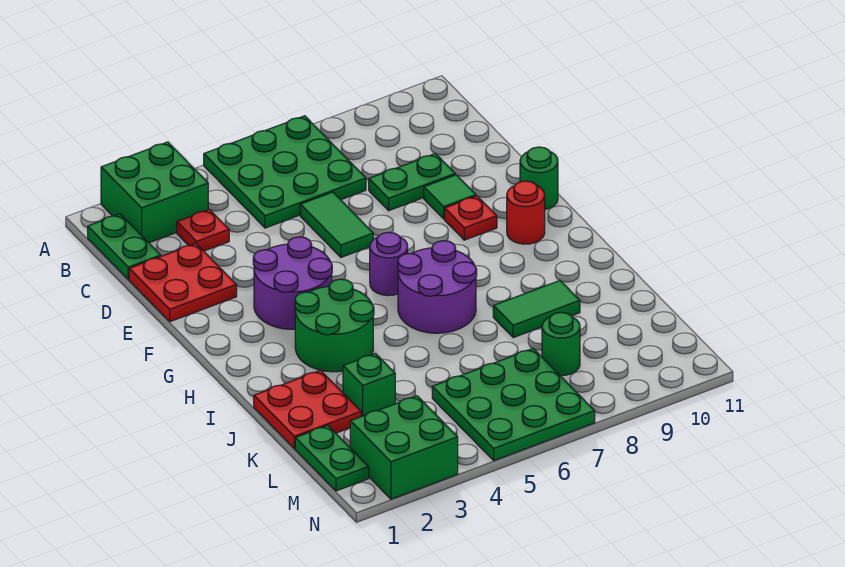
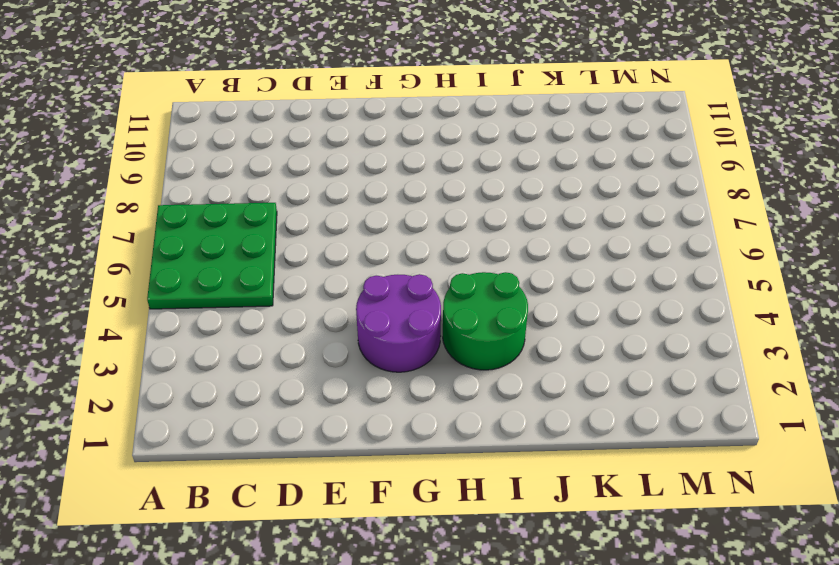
none -> green 2x2 brick [101,142,208,243]
none -> green 1x2 plate [88,214,161,279]
none -> red 1x1 plate [177,209,229,251]

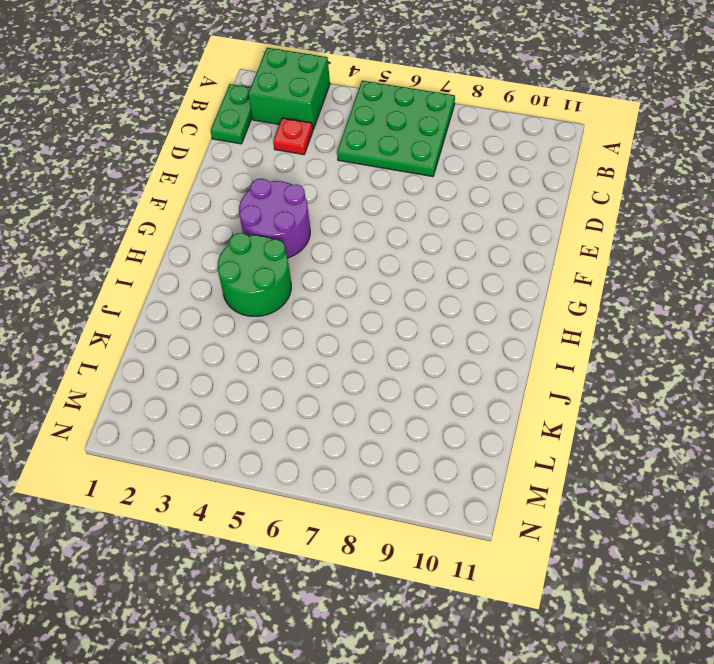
none -> red 2x2 plate [129,244,237,322]
none -> green 1x2 tile [300,192,373,257]
none -> green 1x2 plate [369,153,455,211]

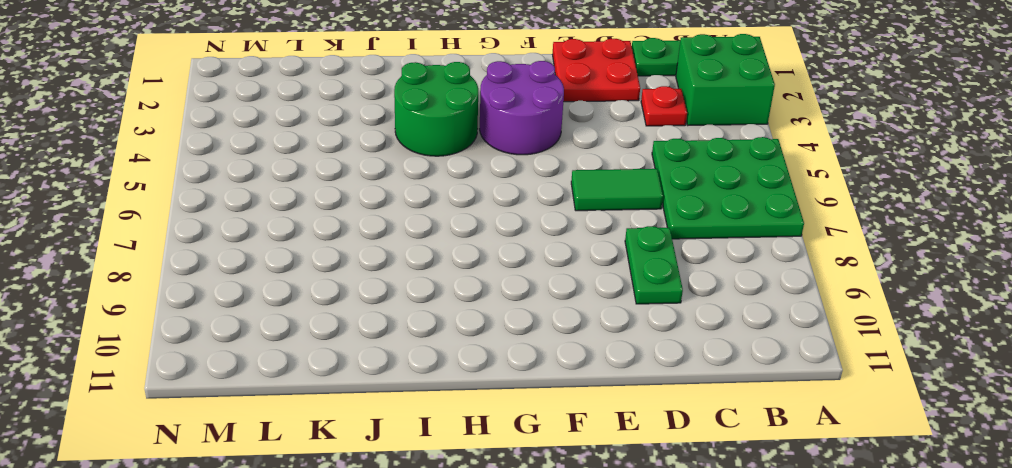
none -> green 1x1 tile [424,175,476,219]
none -> red 1x1 plate [445,196,497,240]
none -> green 1x1 round brick [520,147,558,209]

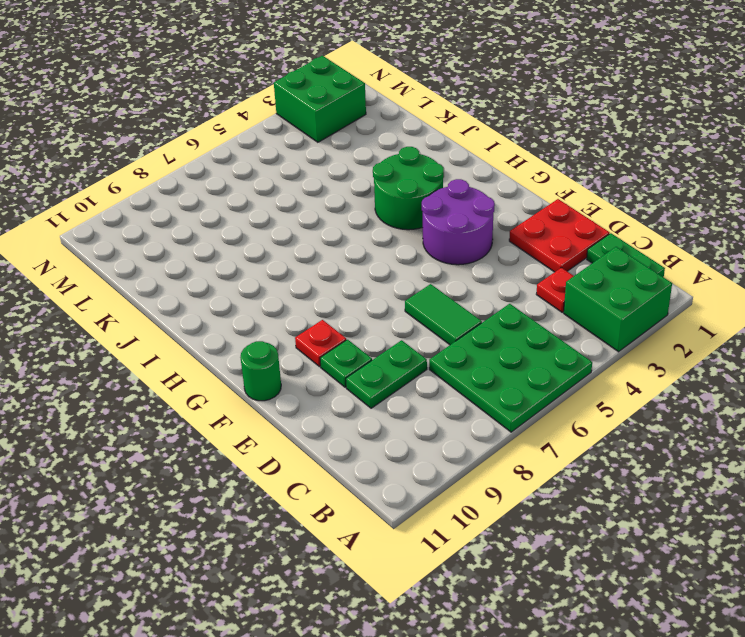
green 1x1 plate [320,340,372,387] -> green 1x1 tile [424,175,476,219]
none -> purple 1x1 round brick [370,232,408,296]
none -> red 1x1 round brick [507,181,545,244]
none -> purple 2x2 round brick [398,241,477,333]

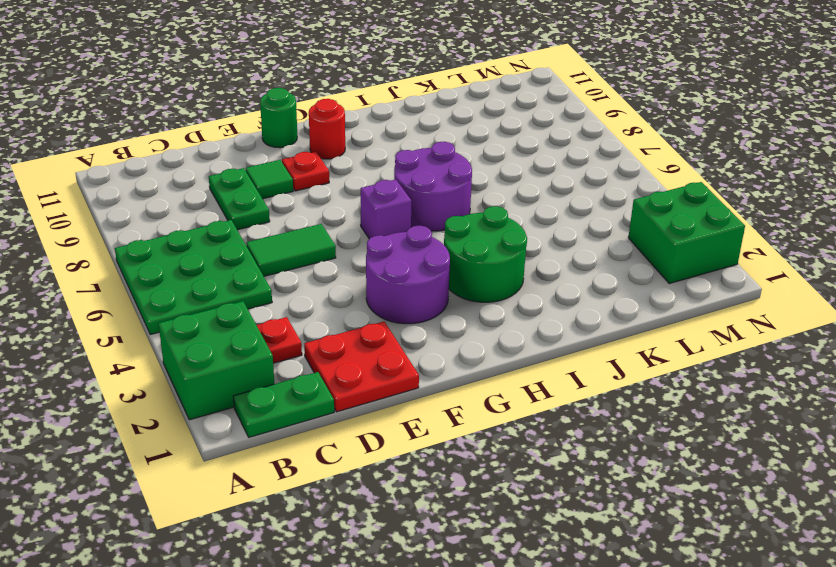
purple 1x1 brick [361,180,411,239] -> purple 1x1 round brick [370,232,408,296]
none -> red 2x2 plate [254,370,361,449]
none -> green 1x2 tile [493,281,580,338]
none -> green 1x1 brick [343,354,395,416]

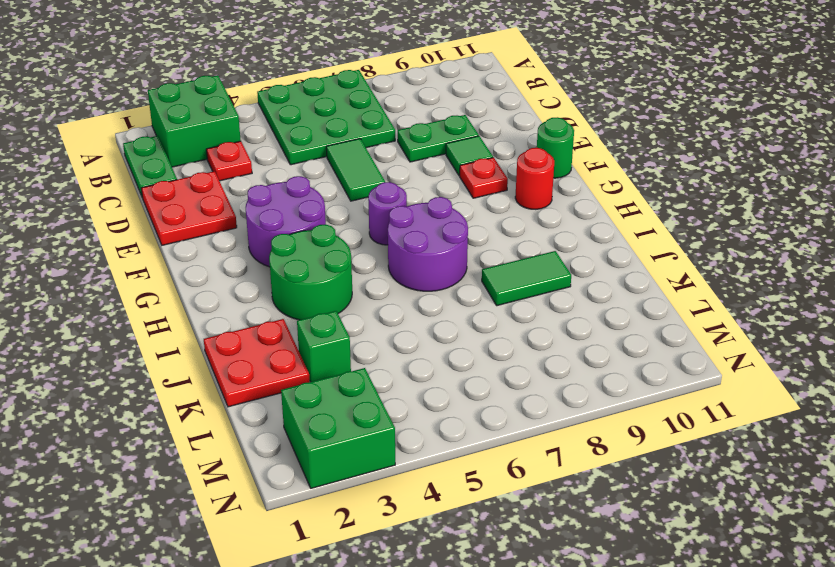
none -> green 1x2 plate [295,426,369,491]
none -> green 3x3 plate [432,349,595,461]
none -> green 1x1 round brick [542,312,580,376]

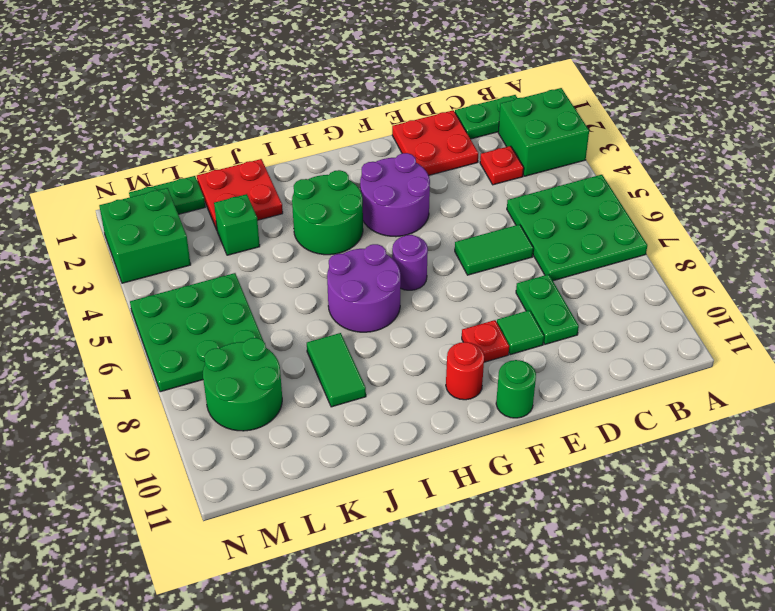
green 2x2 round brick [203,338,282,431] -> green 1x1 round brick [542,312,580,376]

